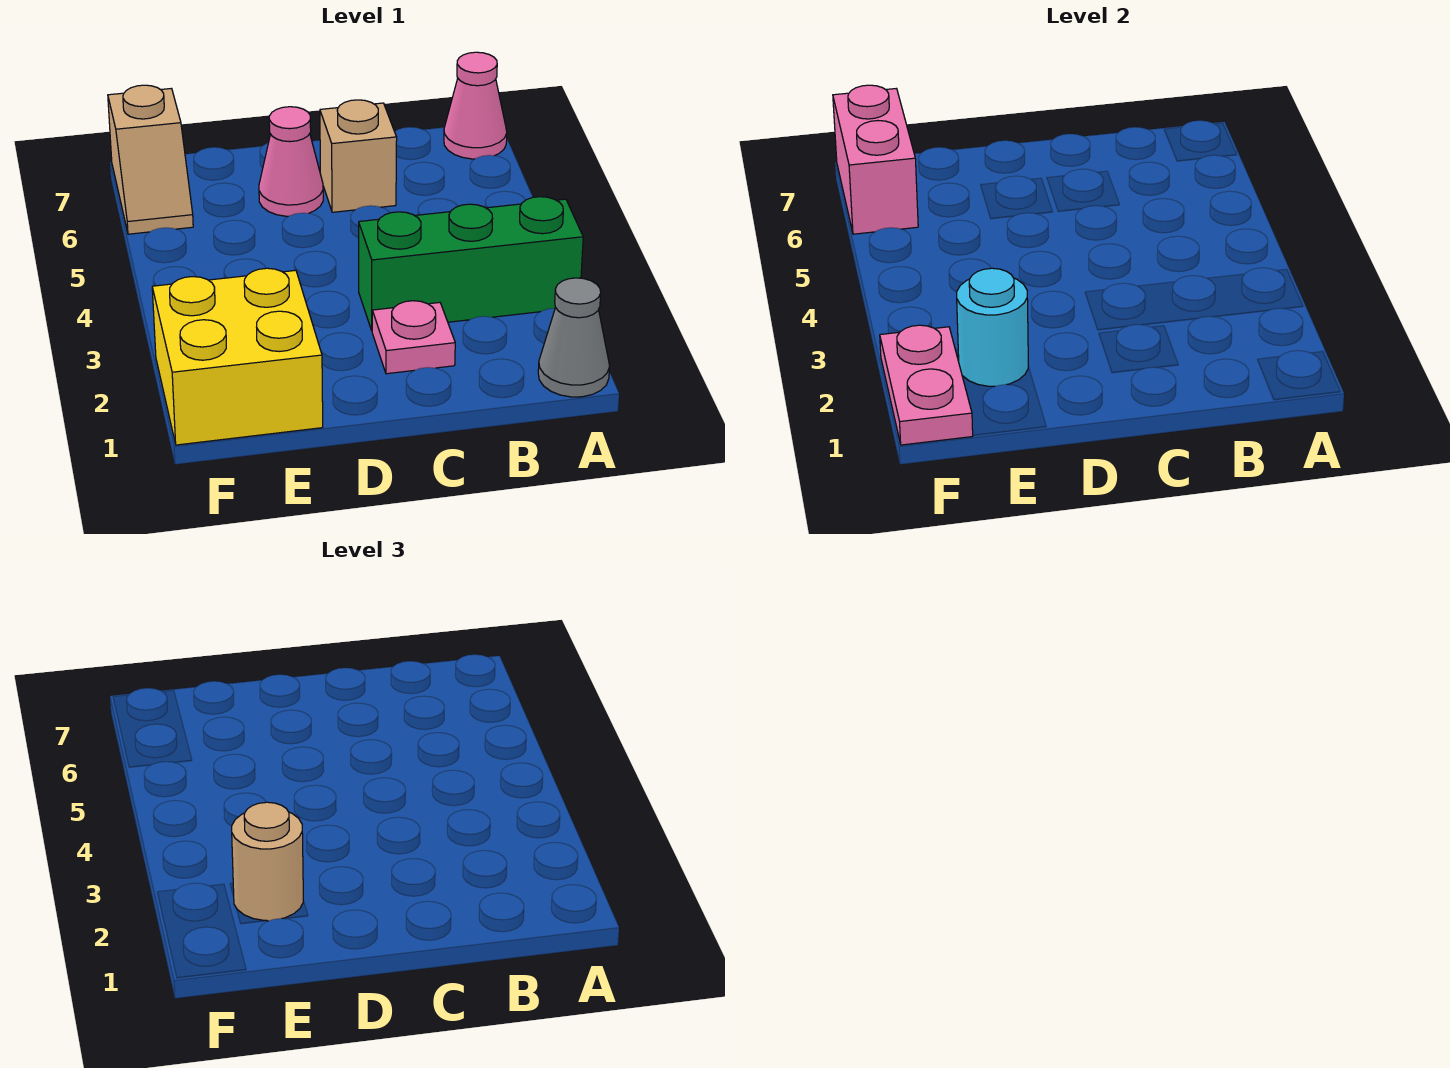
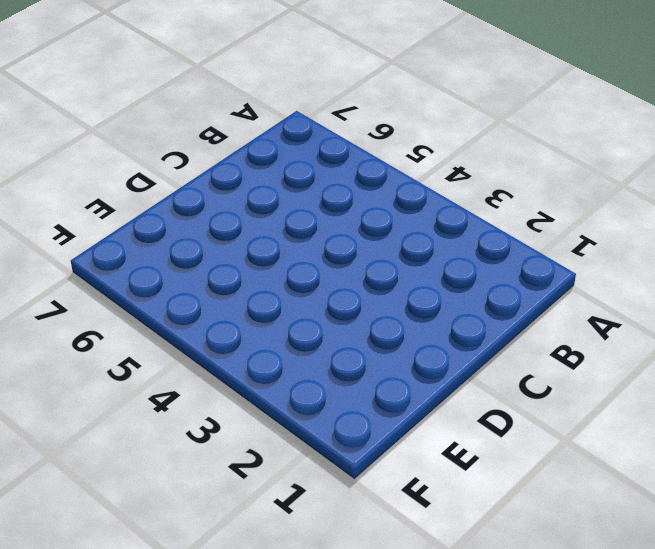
none -> grey 1x1 cone [538,278,610,397]
none -> green 1x3 brick [359,197,583,330]
none -> pink 1x1 cone [444,52,507,159]

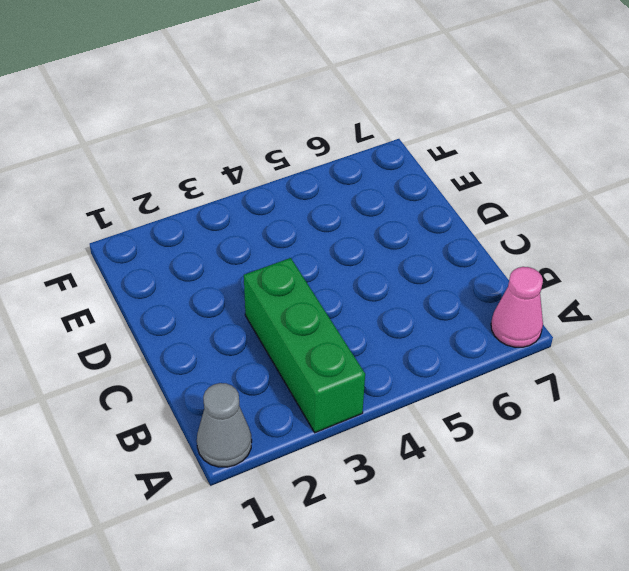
none -> pink 1x1 plate [372,301,455,374]
none -> tan 1x1 brick [320,100,397,212]
none -> pink 1x1 cone [259,107,323,216]

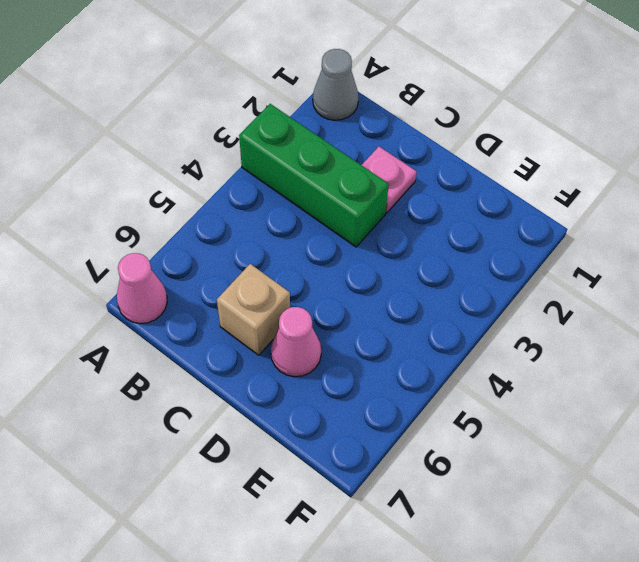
none -> yellow 2x2 brick [152,268,323,445]
none -> tan 1x2 slope [108,85,193,234]
none -> cyan 1x1 round brick [957,268,1028,386]

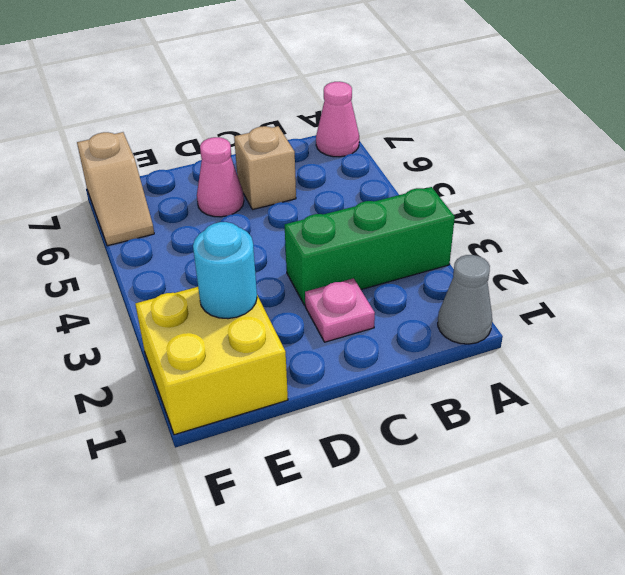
none -> pink 1x2 plate [880,325,973,445]
none -> pink 1x2 brick [833,85,918,234]
none -> tan 1x1 round brick [232,802,303,921]

